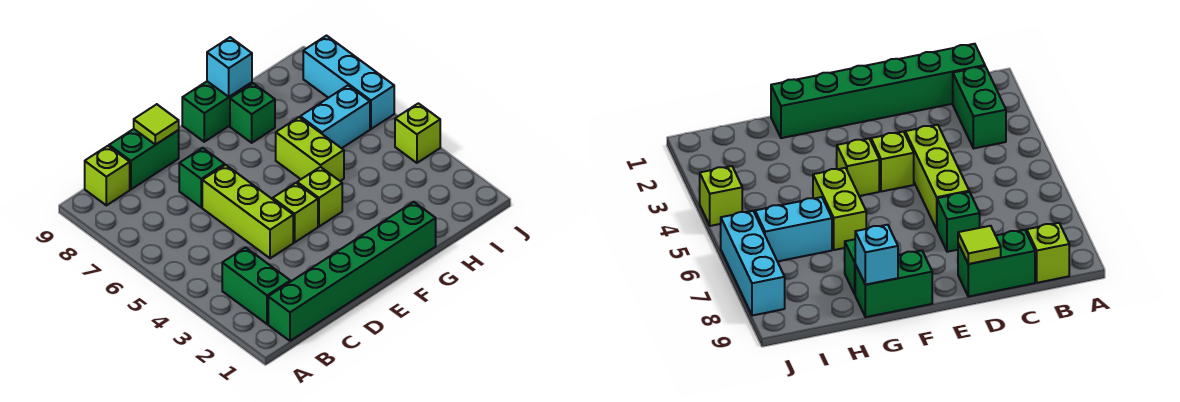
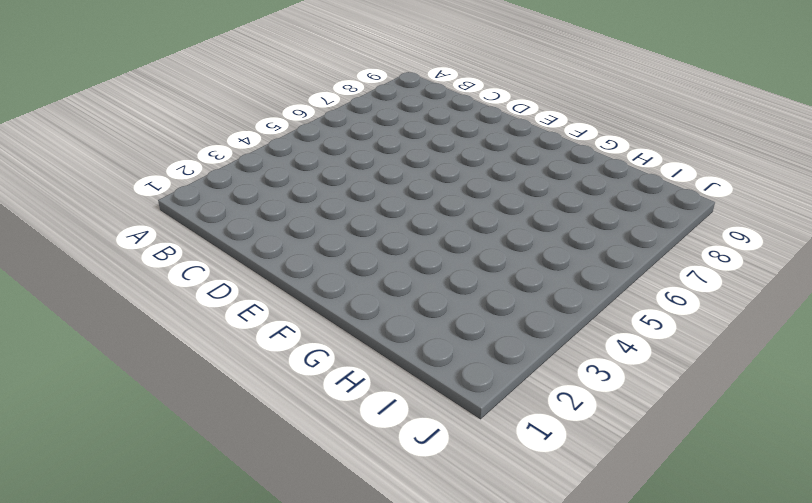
none -> green 1x6 brick [268,202,436,341]
none -> green 1x2 brick [222,247,290,324]
none -> lime 1x1 brick [85,146,130,205]

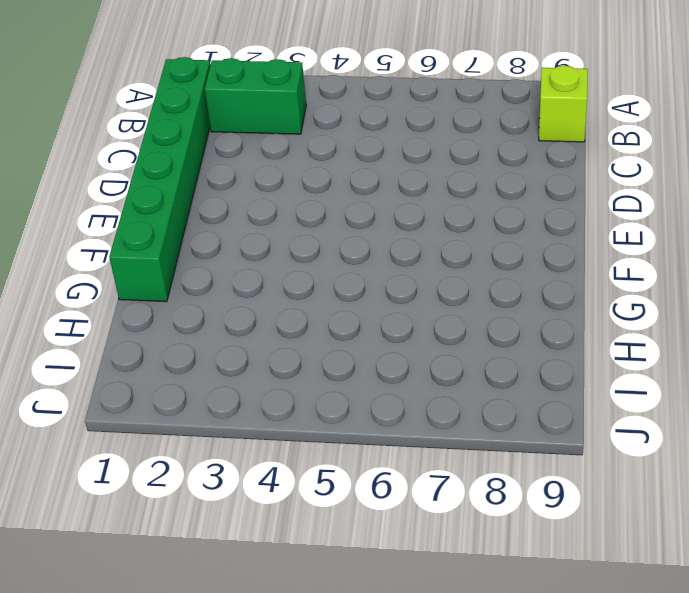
none -> green 1x2 brick [109,129,179,189]
none -> lime 1x3 brick [202,165,293,258]
none -> green 1x1 brick [179,148,225,207]

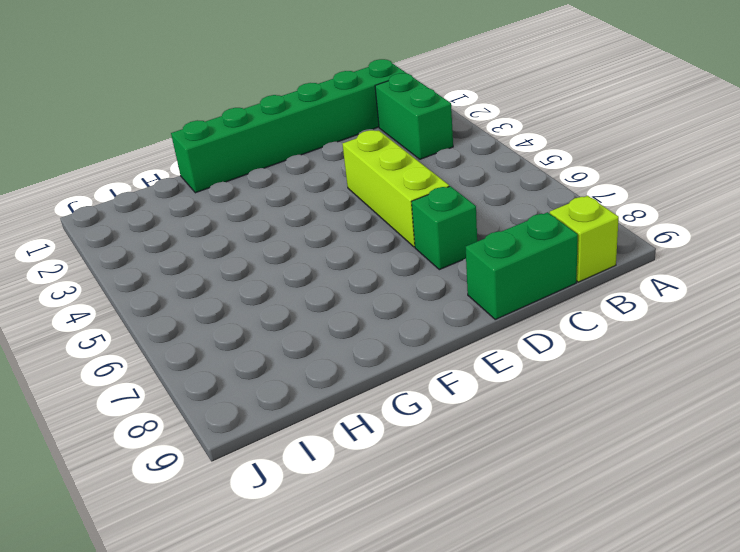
none -> lime 1x1 brick [273,183,318,242]
none -> lime 1x1 brick [297,167,342,227]
none -> green 1x2 brick [182,81,252,142]

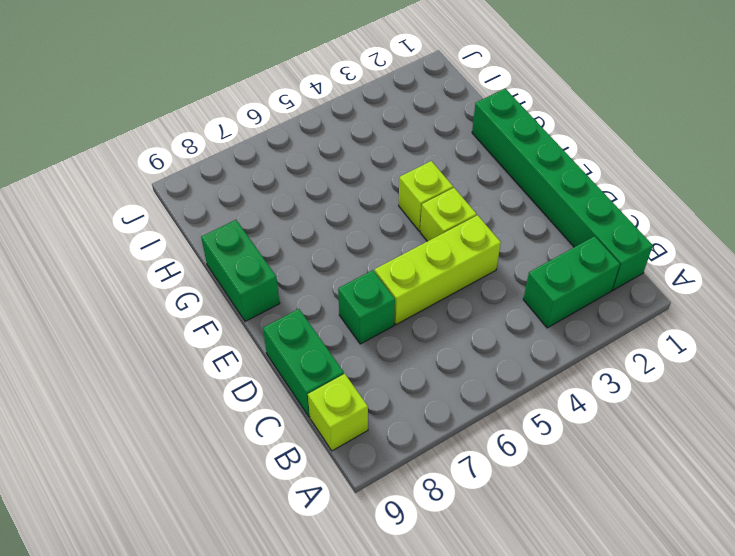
none -> lime 1x2 brick [276,117,344,181]
none -> green 1x1 brick [230,83,275,143]
none -> cyan 1x2 brick [300,86,370,148]

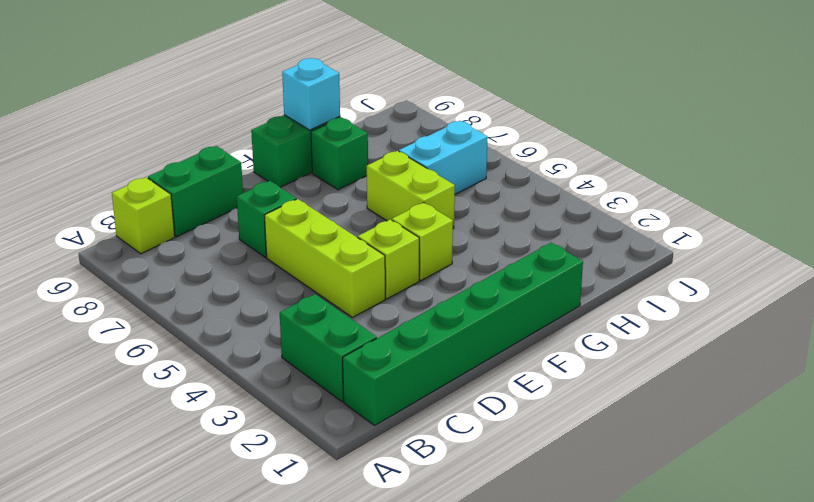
none -> lime 1x1 brick [395,103,440,163]
none -> cyan 1x3 brick [303,36,394,129]
none -> lime 1x1 tile [134,104,179,145]

